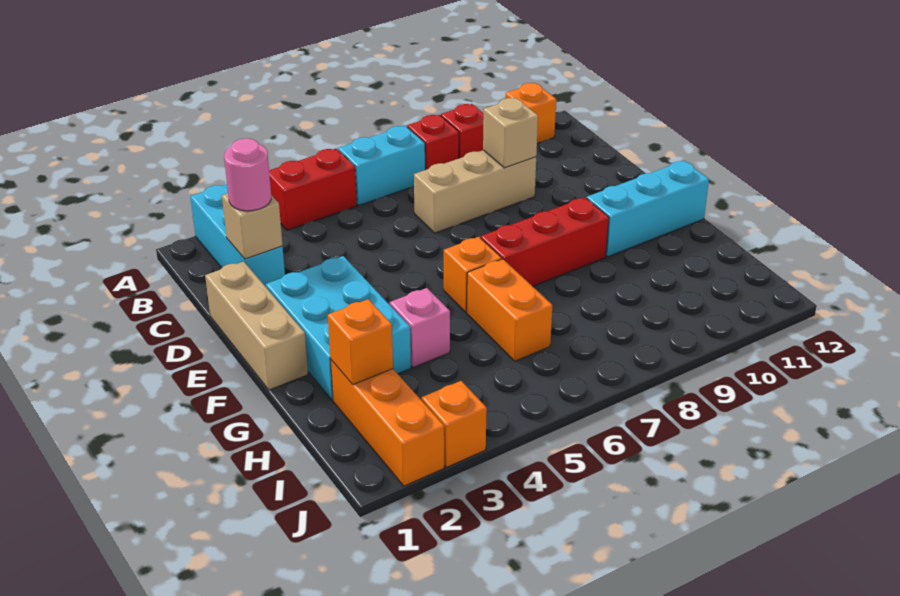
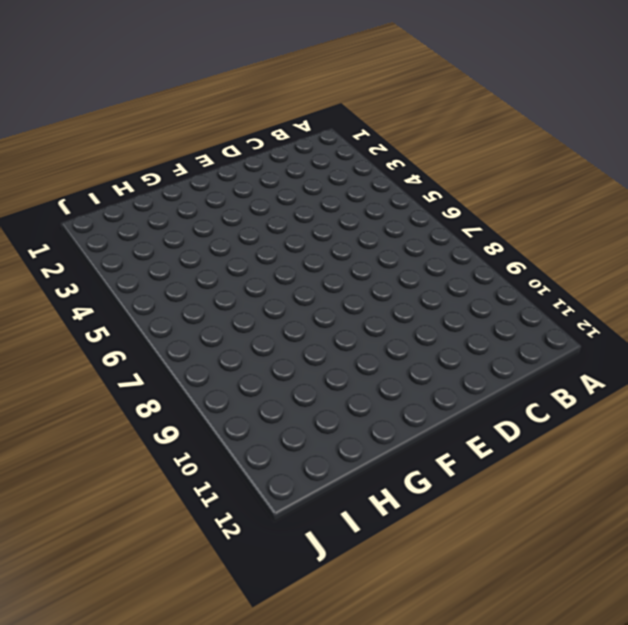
none -> cyan 1x3 brick [190,184,285,287]
none -> red 1x2 brick [269,148,357,230]
none -> cyan 1x2 brick [338,126,425,205]

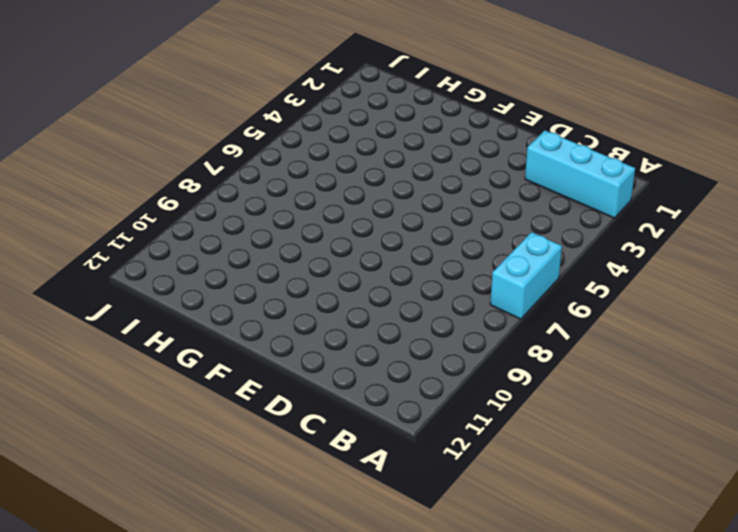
none -> red 1x2 brick [269,148,357,230]
none -> red 1x1 brick [407,115,459,170]
none -> red 1x1 brick [441,104,484,158]

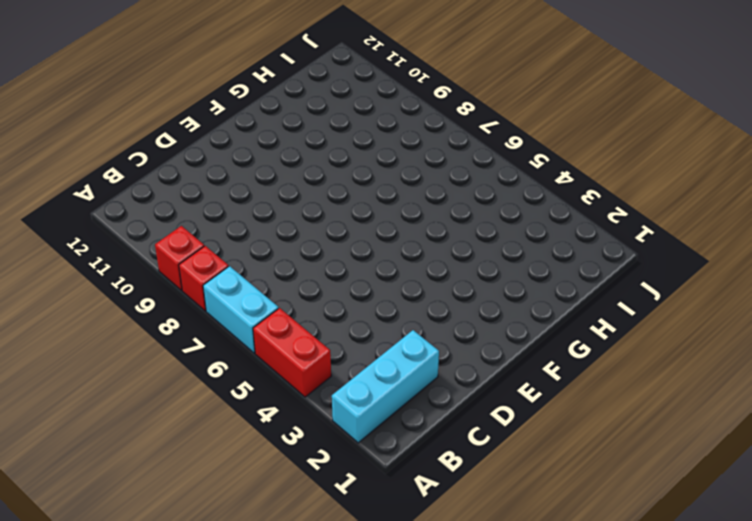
none -> orange 1x1 brick [506,83,556,143]
none -> tan 1x3 brick [414,150,536,233]
none -> tan 1x3 brick [205,262,308,390]

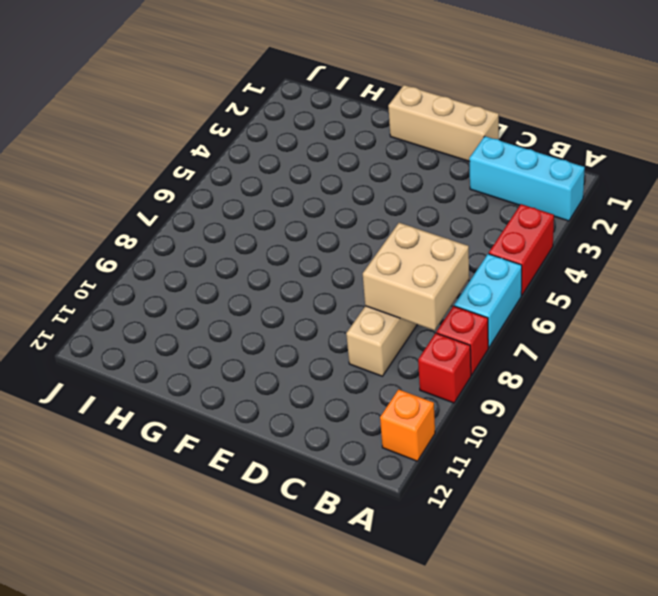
tan 2x2 brick [363,223,469,330] -> none
none -> cyan 2x3 brick [266,256,411,400]
none -> orange 1x1 brick [444,237,502,312]
none -> red 1x3 brick [481,197,609,286]

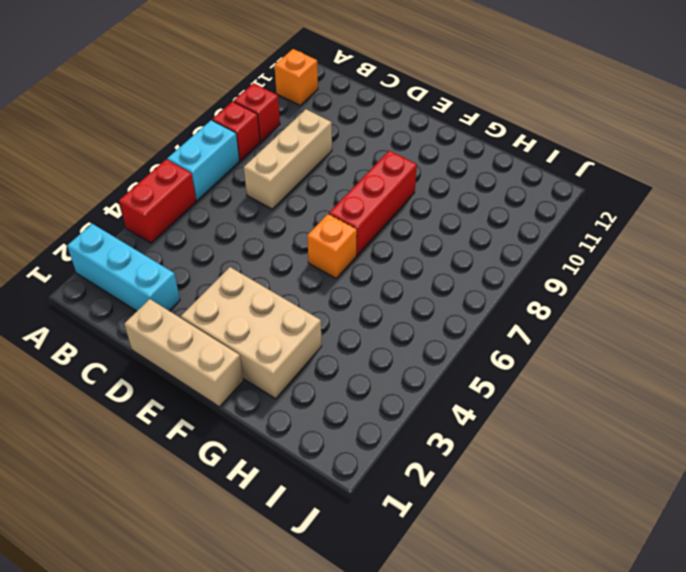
tan 2x3 brick [181,267,322,399] -> cyan 2x3 brick [266,256,411,400]
none -> cyan 1x3 brick [587,161,709,257]
none -> pink 1x1 brick [390,288,450,367]
none -> orange 1x2 brick [467,259,552,361]

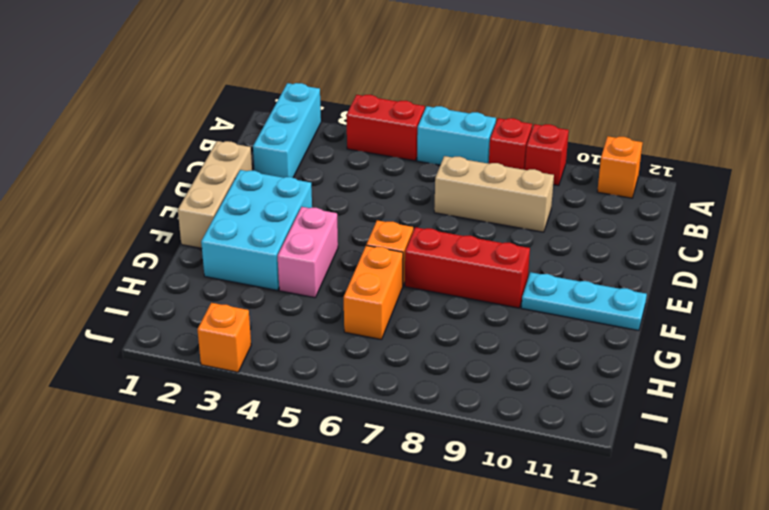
pink 1x2 brick [278,207,338,298] -> pink 1x1 brick [390,288,450,367]
cyan 1x3 plate [521,272,647,331] -> cyan 1x3 brick [587,161,709,257]
none -> orange 1x3 brick [331,360,444,486]
none -> tan 1x1 brick [222,193,283,259]
none -> tan 1x1 brick [483,98,538,168]

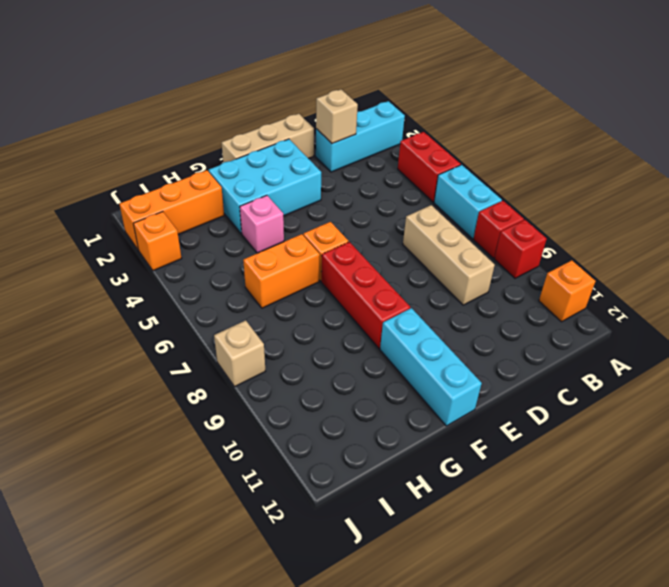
tan 1x1 brick [214,320,265,387] -> tan 1x1 brick moved to [483,98,538,168]
none -> orange 1x1 brick [328,299,393,384]
none -> pink 1x1 round brick [224,138,271,211]

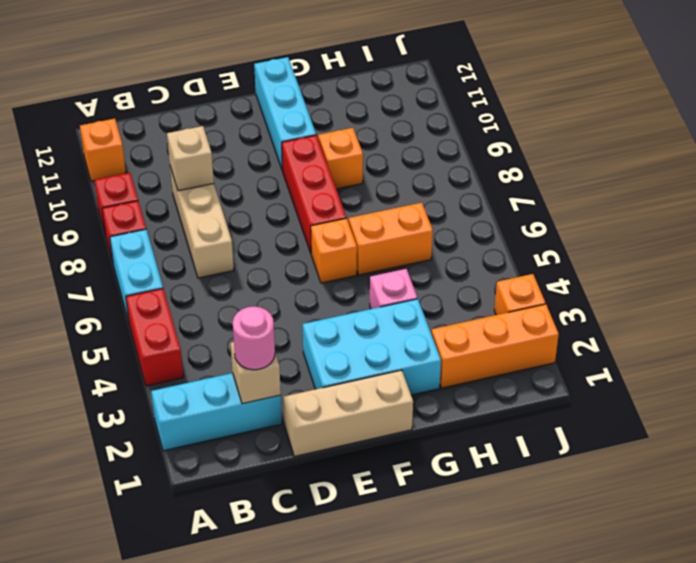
orange 1x1 brick [318,128,363,189] -> orange 1x1 brick moved to [328,299,393,384]

